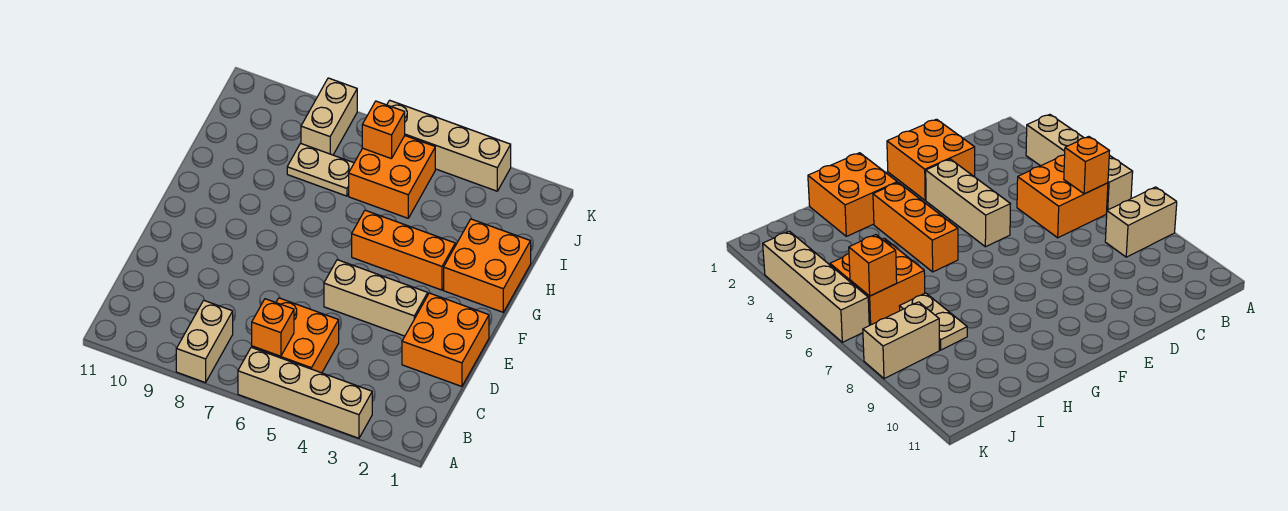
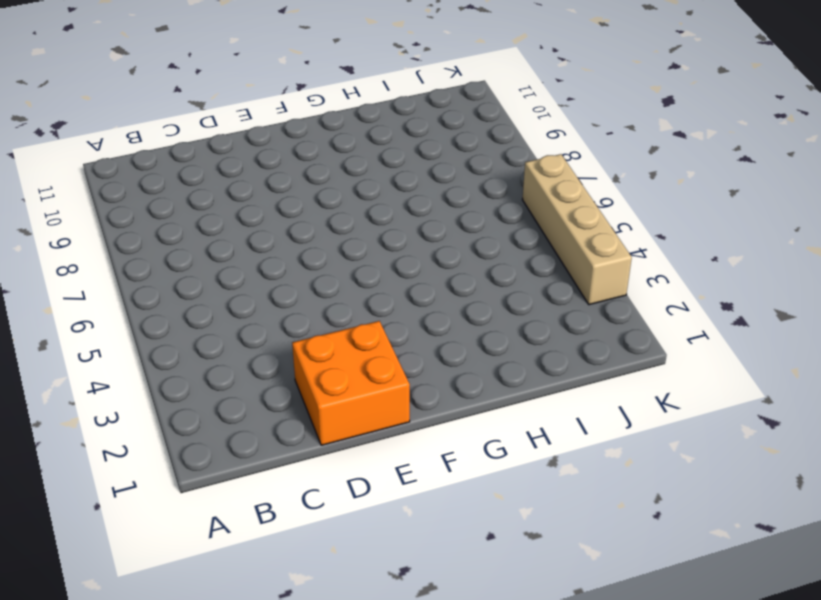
none -> tan 1x4 brick [238,347,372,438]
none -> tan 1x2 brick [176,300,233,383]
none -> orange 2x2 brick [252,298,339,373]

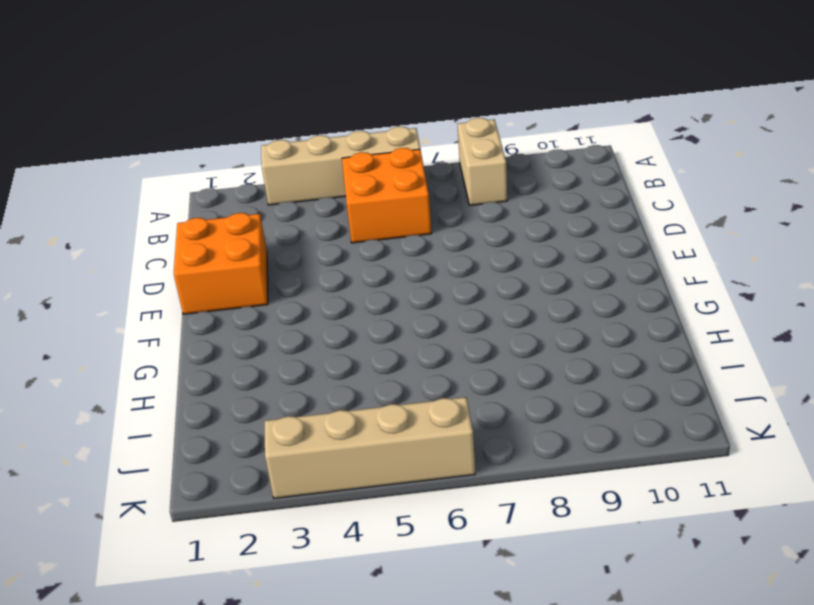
none -> tan 1x3 brick [324,260,428,336]
none -> orange 2x2 brick [444,219,531,312]
none -> orange 1x3 brick [352,210,455,290]

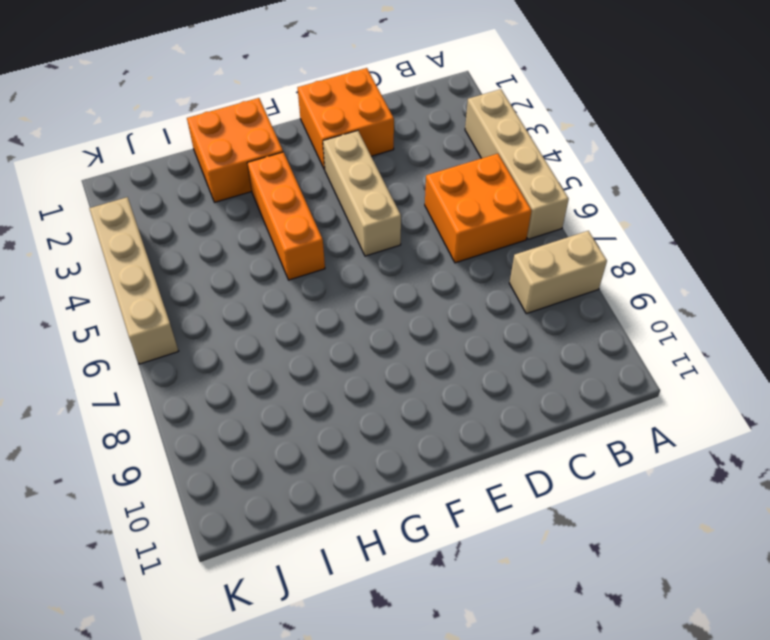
none -> orange 2x2 brick [349,136,435,218]
none -> tan 1x2 plate [287,143,354,196]
none -> tan 1x2 brick [301,78,357,155]

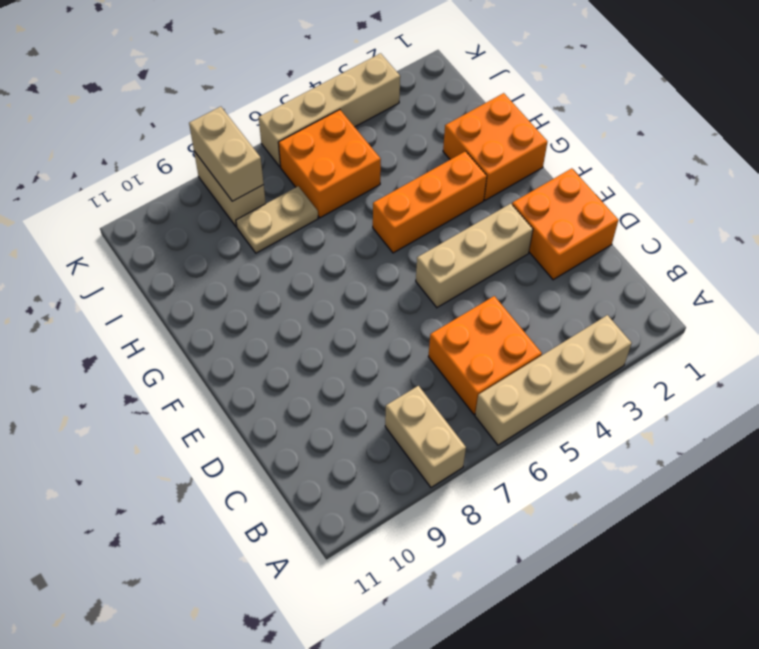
tan 1x2 brick [189,107,264,201] -> none
none -> orange 1x1 brick [252,299,294,356]
none -> orange 1x1 brick [362,101,405,159]

